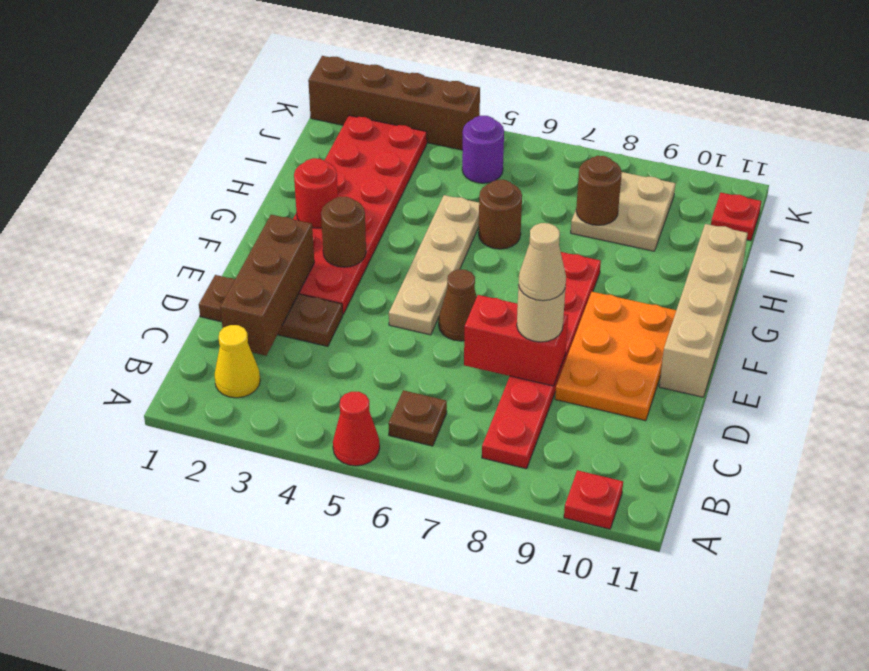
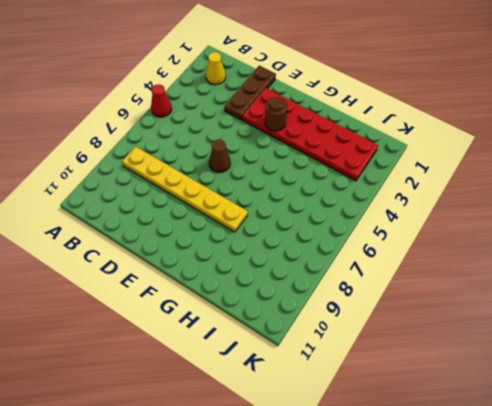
yellow 1x6 plate [122,147,248,232] -> red 1x6 plate [482,252,601,469]
none -> red 1x1 plate [564,470,623,529]
none -> brown 1x1 plate [388,390,447,446]
none -> orange 2x3 plate [555,292,676,421]

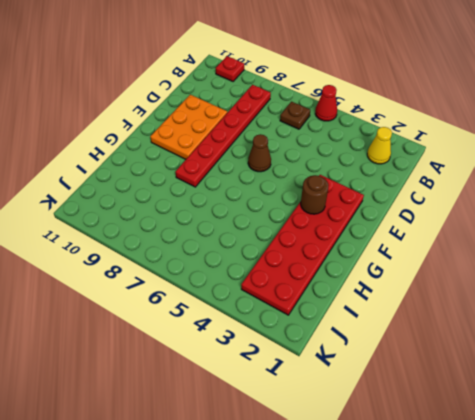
none -> brown 1x3 plate [199,275,343,346]
none -> tan 1x4 plate [389,195,479,335]
none -> tan 1x4 brick [659,224,748,397]

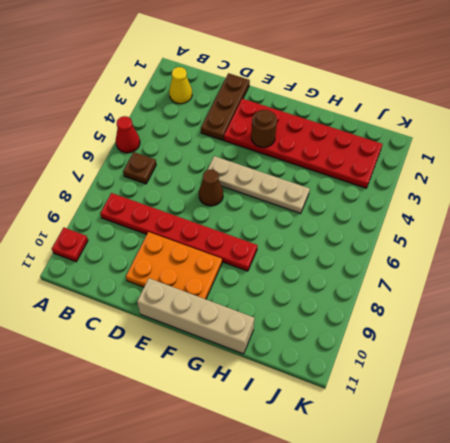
none -> brown 1x1 round brick [479,180,522,249]
none -> tan 2x2 plate [571,172,675,251]
none -> purple 1x1 round brick [462,116,504,183]

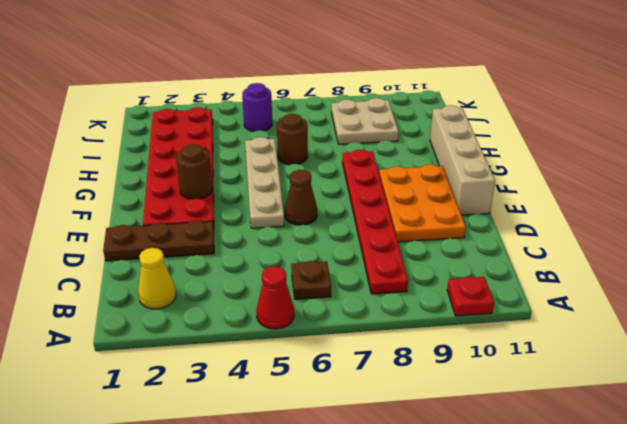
none -> red 1x1 plate [711,193,761,241]
none -> brown 1x4 brick [308,56,480,150]
none -> brown 1x3 brick [220,215,314,356]

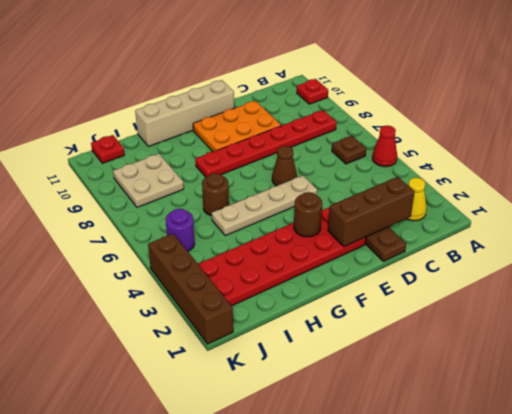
none -> red 1x2 brick [464,295,568,386]
none -> red 1x1 round brick [294,158,338,228]
none -> brown 1x1 round brick [576,156,622,225]

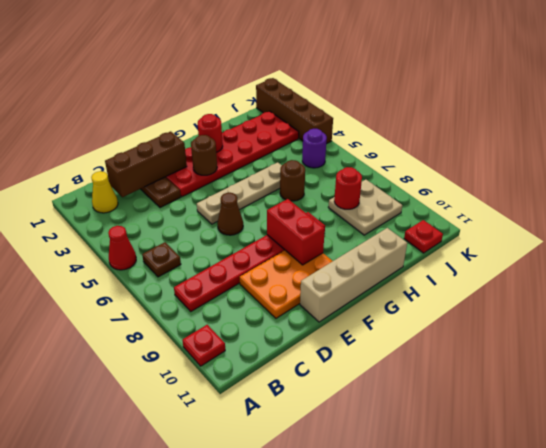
red 1x2 brick [267,199,325,265] -> red 1x2 brick moved to [464,295,568,386]
red 1x1 round brick [334,167,362,209] -> brown 1x1 round brick [576,156,622,225]
none -> tan 1x1 round brick [517,285,566,342]
none -> tan 1x1 cone [519,223,566,301]

